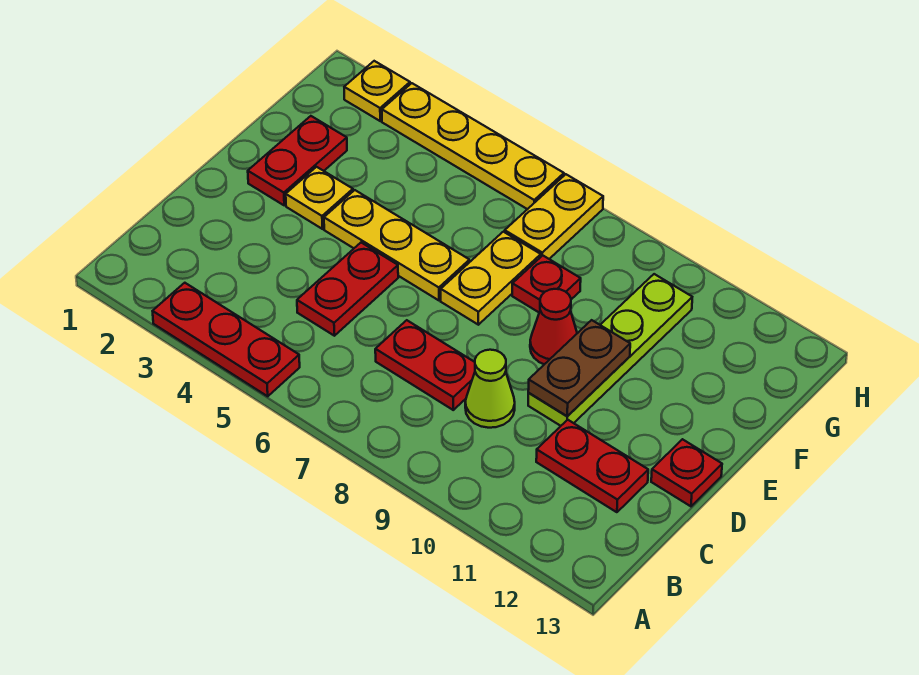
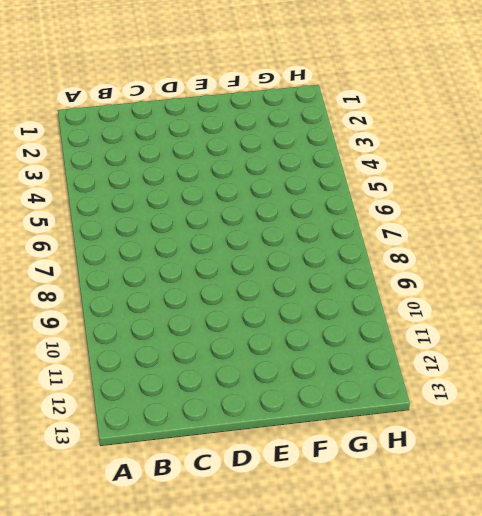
none -> red 1x3 plate [153,283,300,396]
none -> red 1x2 plate [297,243,398,336]
none -> red 1x2 plate [375,320,475,410]

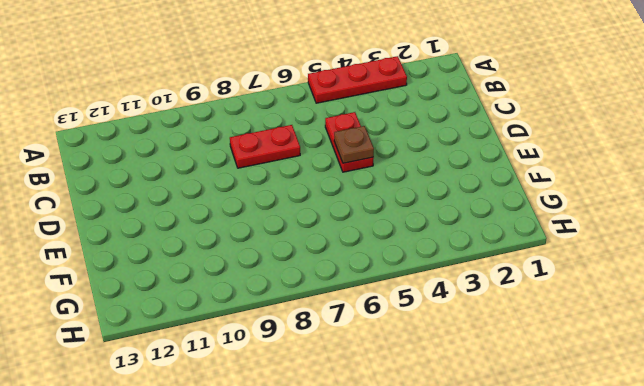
brown 1x1 plate [334,126,374,163] -> none
none -> lime 1x1 cone [465,350,515,428]
none -> red 1x2 plate [536,420,648,512]
none -> lime 1x4 plate [528,274,692,426]

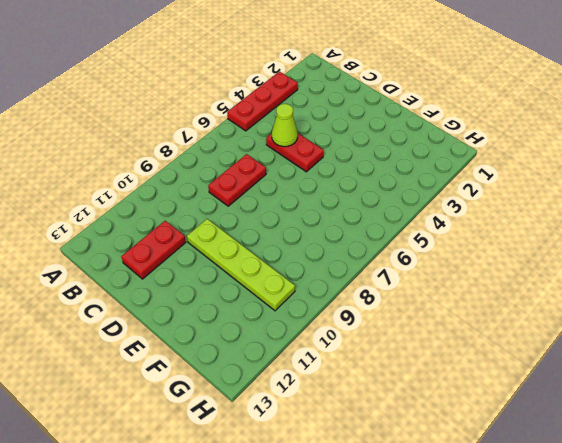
lime 1x1 cone [272,104,298,147] -> lime 1x1 cone moved to [465,350,515,428]
none -> red 1x1 plate [651,439,722,506]
none -> red 1x2 plate [248,116,347,205]
none -> yellow 1x1 plate [286,167,353,229]

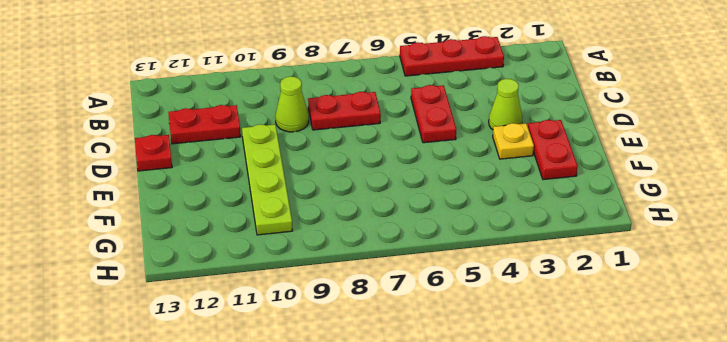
lime 1x1 cone [489,79,522,130] -> none
none -> yellow 1x3 plate [324,190,469,300]
none -> yellow 1x2 plate [441,232,541,325]
none -> red 1x1 cone [530,289,577,364]

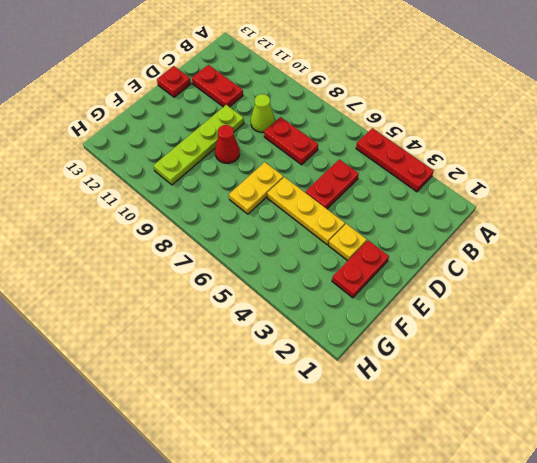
none -> red 1x1 plate [512,255,581,312]
none -> yellow 1x2 plate [505,174,603,259]
none -> yellow 1x1 plate [344,61,410,121]

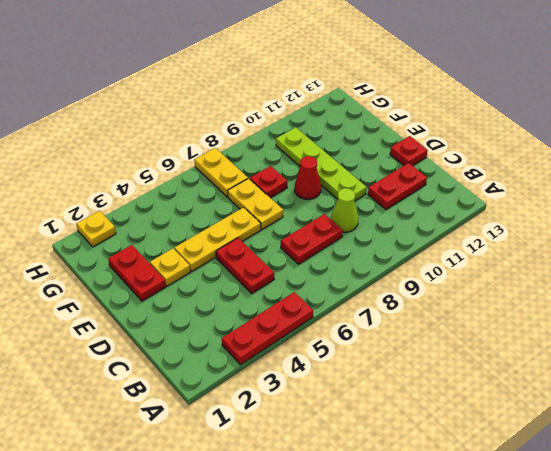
none -> yellow 1x4 plate [382,83,564,209]
none -> brown 1x2 plate [528,320,630,416]

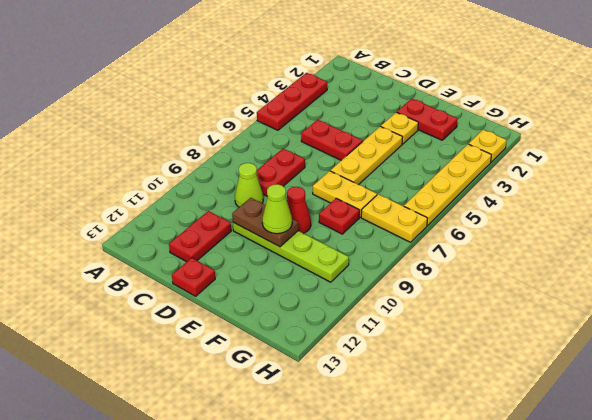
lime 1x1 cone [262,184,292,234] -> none

